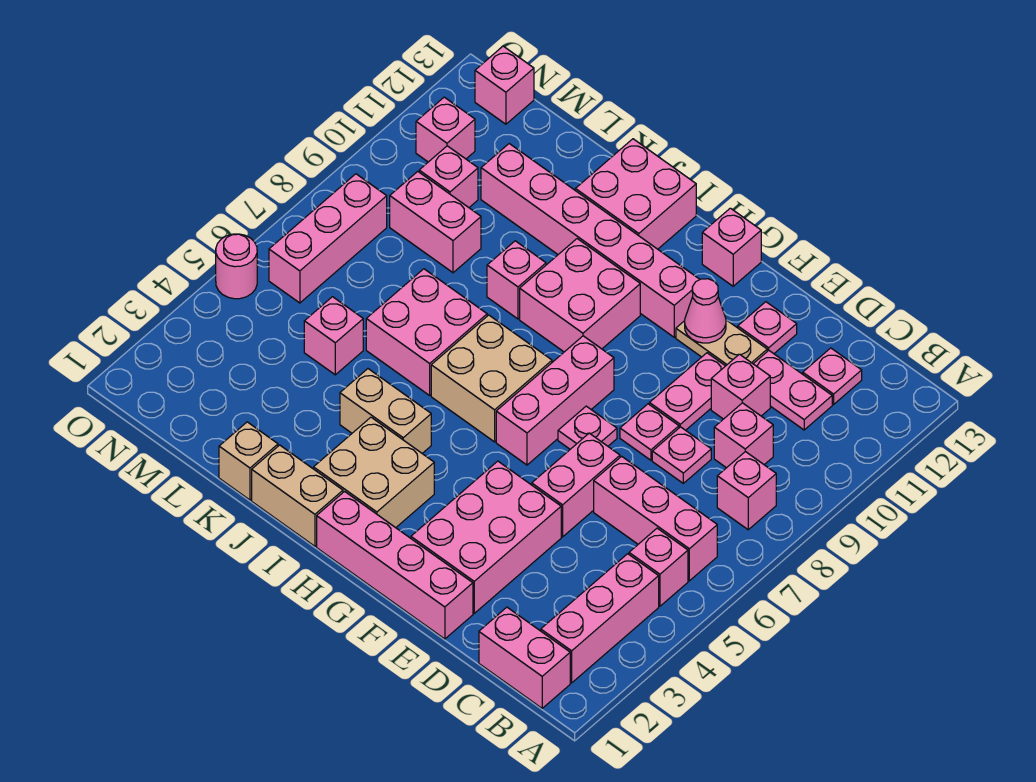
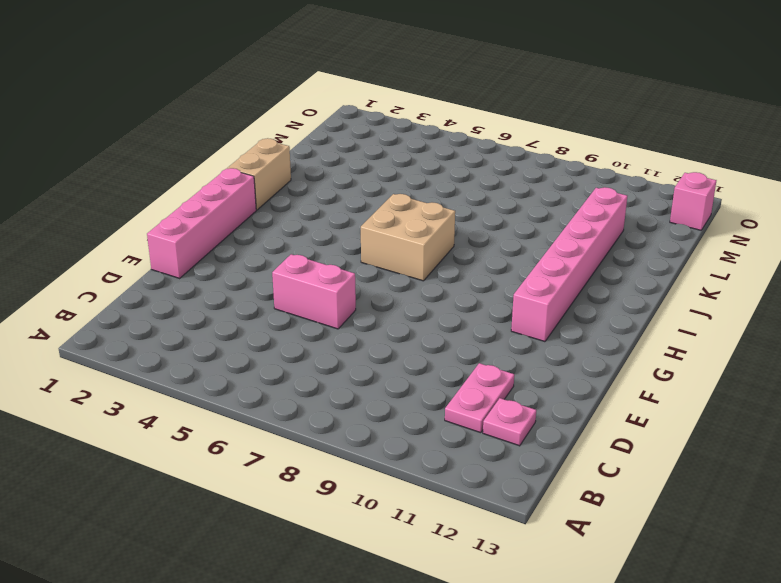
none -> pink 1x2 brick [479,607,570,708]
none -> pink 1x3 brick [541,554,659,683]
none -> pink 1x1 brick [629,528,688,606]
none -> pink 1x3 brick [594,456,717,581]

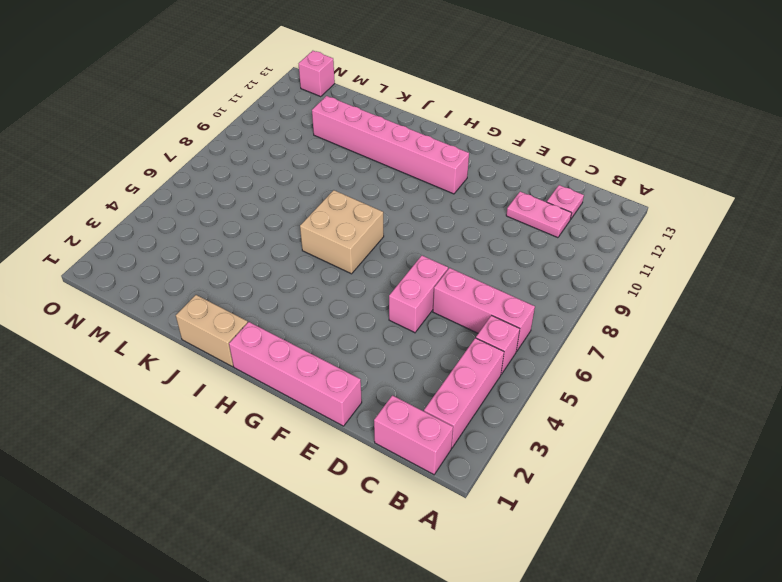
none -> pink 1x1 brick [717,452,776,530]
none -> pink 1x1 brick [714,403,773,468]
none -> pink 1x1 plate [652,427,711,483]
none -> pink 1x1 brick [711,354,770,419]

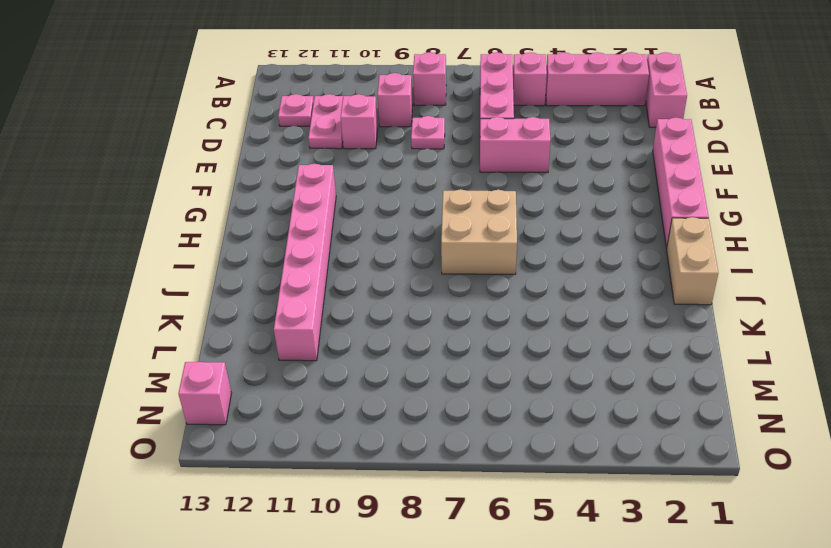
none -> pink 2x3 brick [411,461,561,613]
none -> pink 1x1 plate [620,404,679,460]
none -> pink 1x2 plate [649,353,725,430]
none -> tan 1x2 plate [676,320,767,366]

